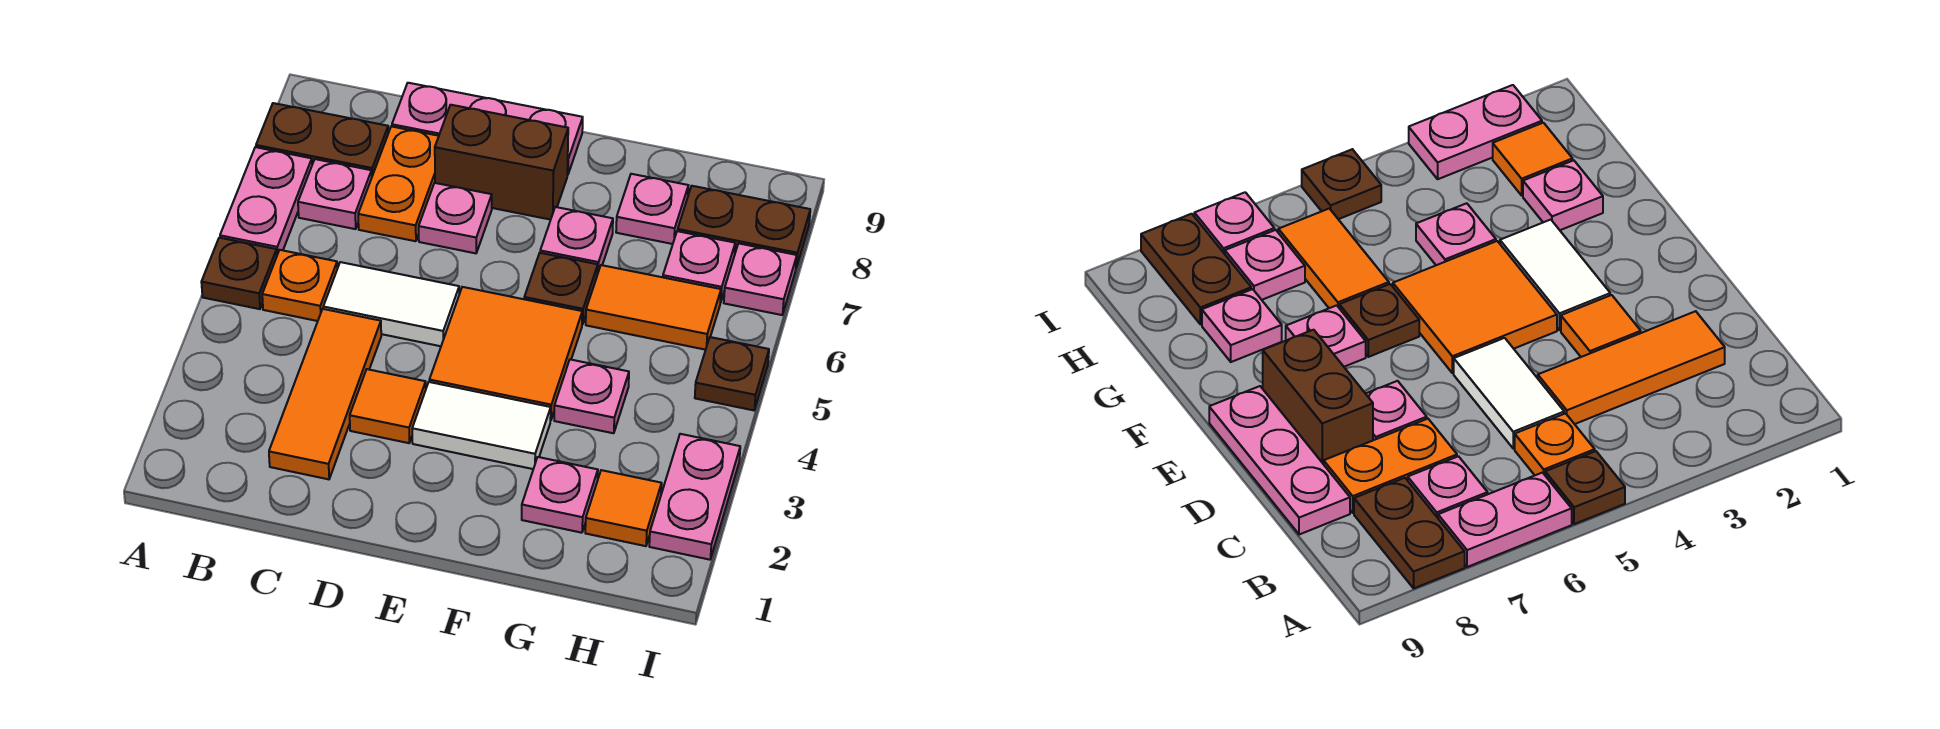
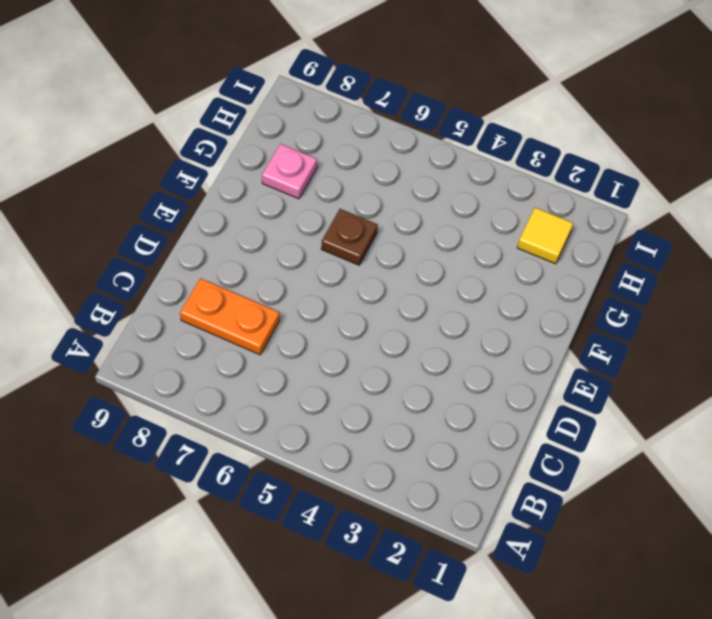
yellow 1x1 tile [517,208,573,264] -> orange 1x1 tile [585,470,662,546]
none -> brown 1x1 plate [201,238,277,309]
none -> pink 1x2 plate [220,147,312,255]
none -> brown 1x2 plate [256,103,388,175]

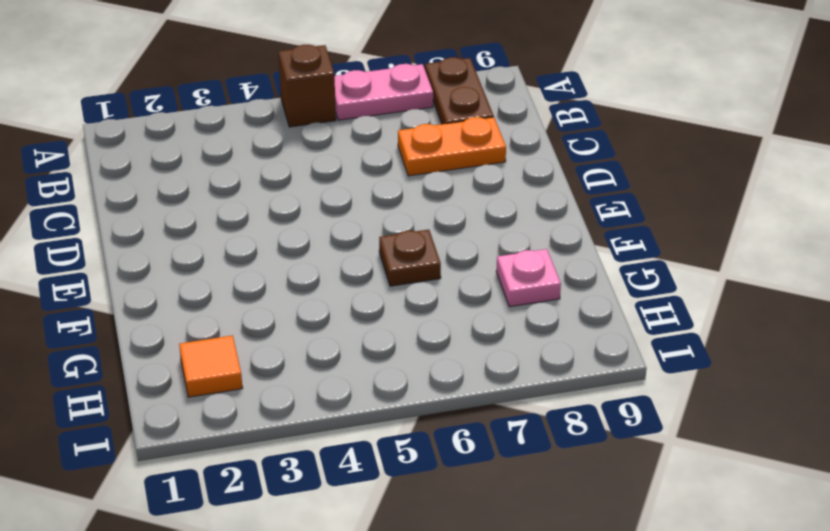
brown 1x1 brick [279,45,336,127] -> brown 1x1 plate [201,238,277,309]
none -> orange 1x1 plate [262,250,337,321]
none -> pink 1x1 plate [298,159,372,229]
none -> orange 1x3 tile [269,309,381,479]

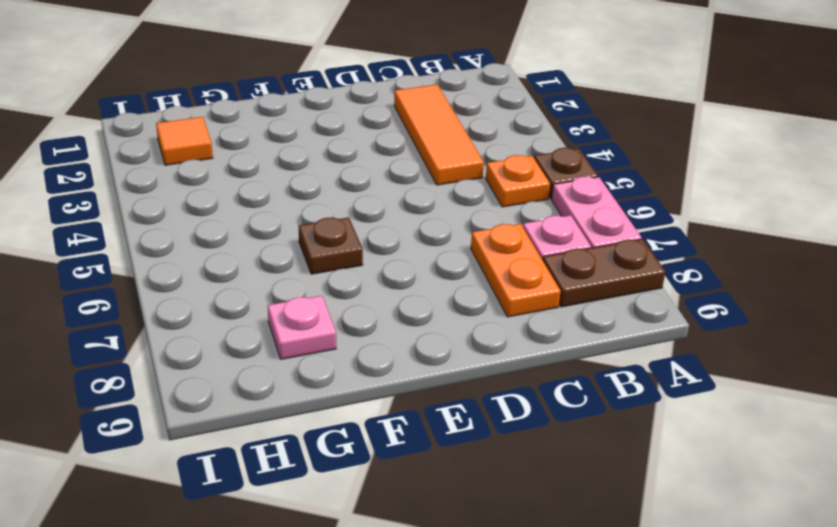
none -> white 1x2 tile [323,262,459,346]
none -> pink 1x3 plate [392,83,583,175]
none -> orange 1x1 tile [350,369,426,443]

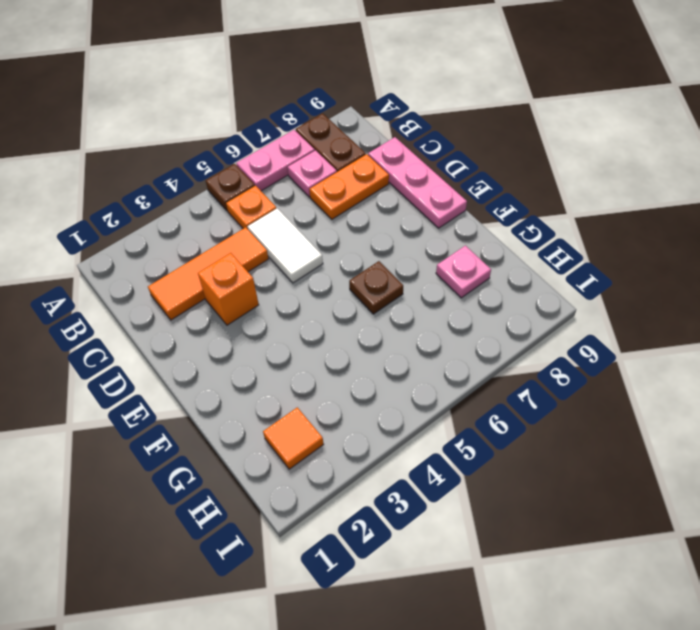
orange 1x1 brick [198,253,259,325] -> orange 1x1 tile [350,369,426,443]
none -> pink 1x1 plate [419,183,492,253]
none -> brown 1x2 brick [435,105,568,220]
none -> white 1x2 tile [412,382,551,469]

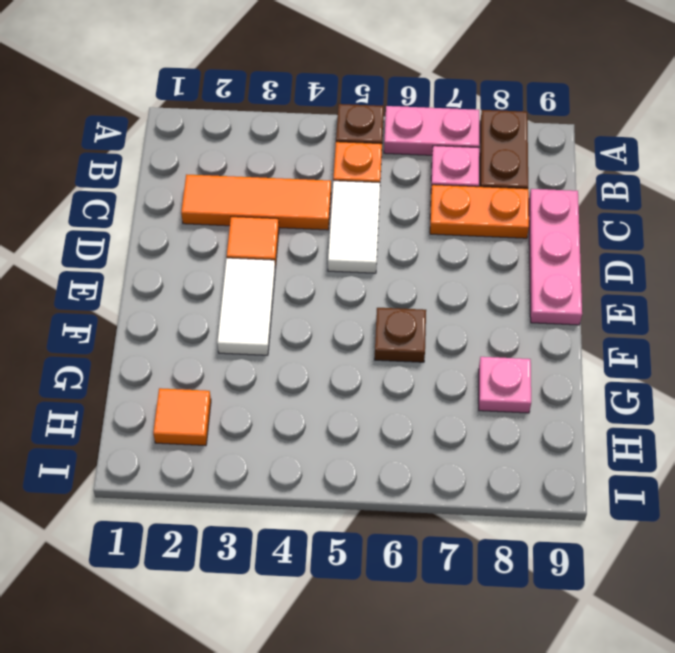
none -> pink 1x1 plate [419,183,492,253]
none -> brown 1x2 brick [435,105,568,220]
none -> orange 2x2 tile [429,287,582,420]

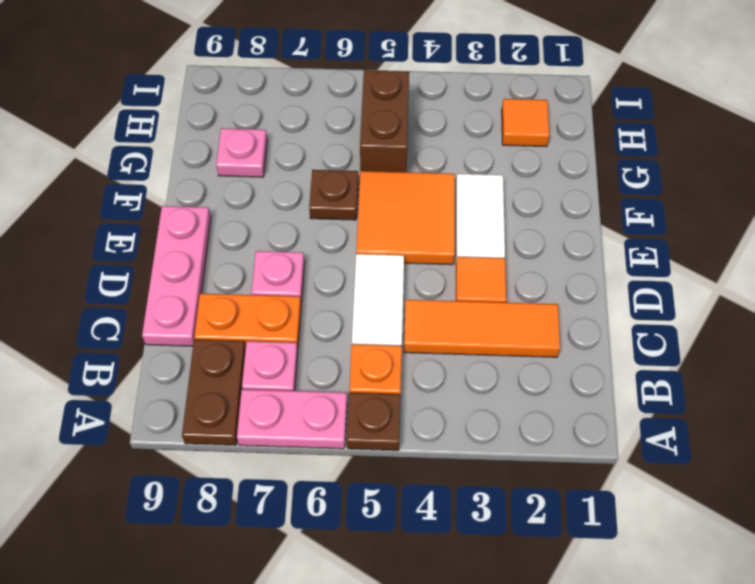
brown 1x2 brick [360,71,409,172] -> brown 1x2 brick moved to [435,105,568,220]
none -> pink 1x1 plate [540,207,613,271]
none -> pink 1x1 plate [522,457,598,533]
none -> pink 1x1 plate [554,359,629,433]

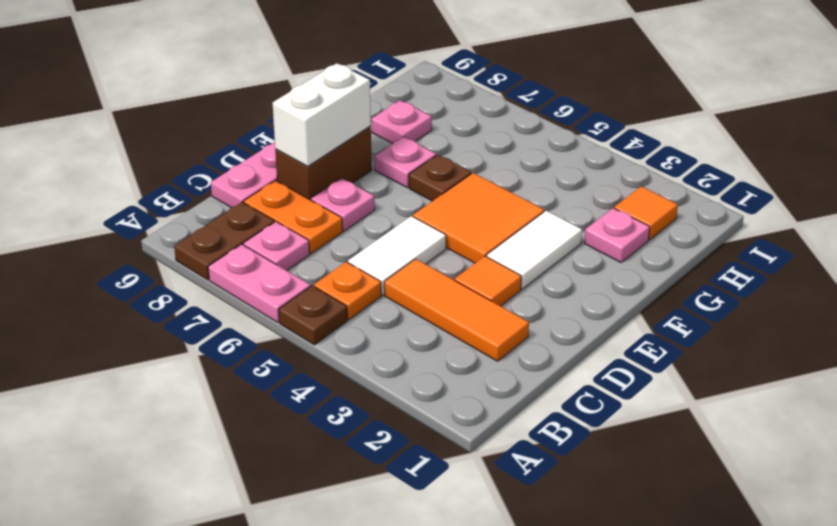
white 1x2 brick [273,63,371,166] -> none
none -> pink 1x1 plate [554,359,629,433]
none -> orange 1x2 tile [586,265,721,350]
none -> pink 1x1 plate [663,231,735,303]

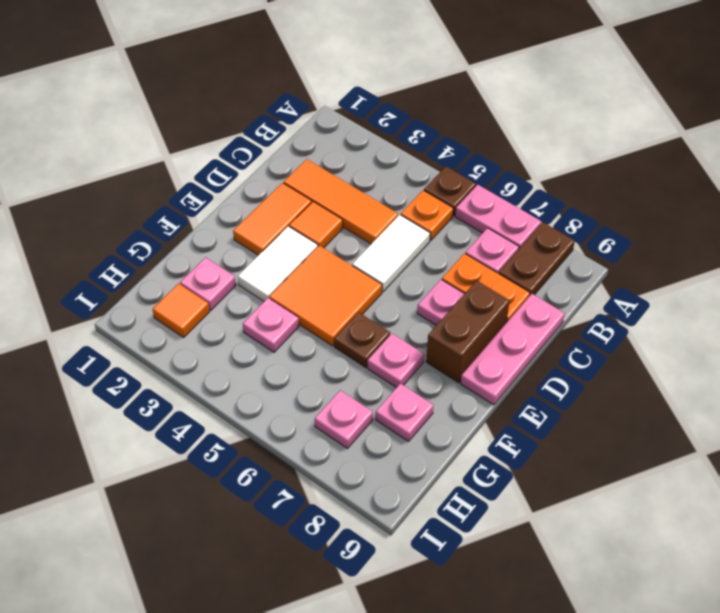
orange 1x2 tile [233,183,312,255] -> orange 1x2 tile moved to [586,265,721,350]
none -> brown 1x2 plate [678,186,810,268]
none -> pink 1x2 plate [649,434,740,560]
none -> brown 1x1 plate [695,337,769,410]

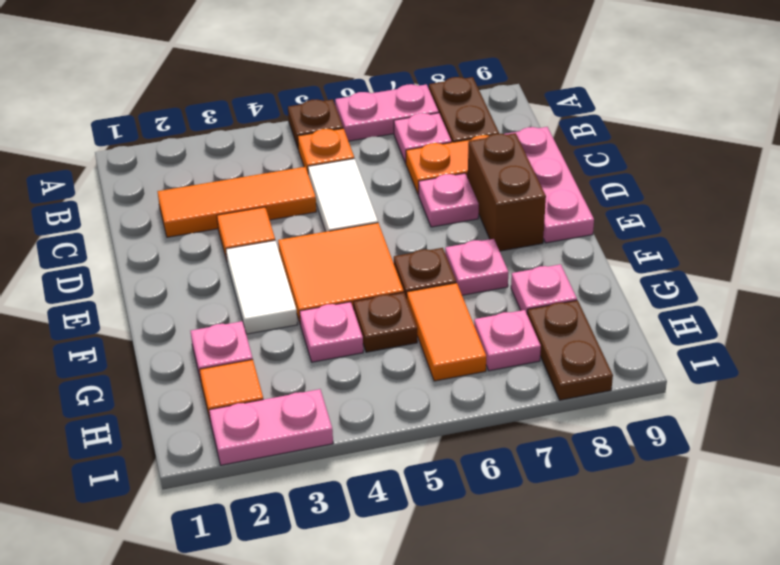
brown 1x1 plate [354,292,417,352] -> brown 1x1 plate moved to [695,337,769,410]
none -> pink 1x1 plate [724,243,797,315]

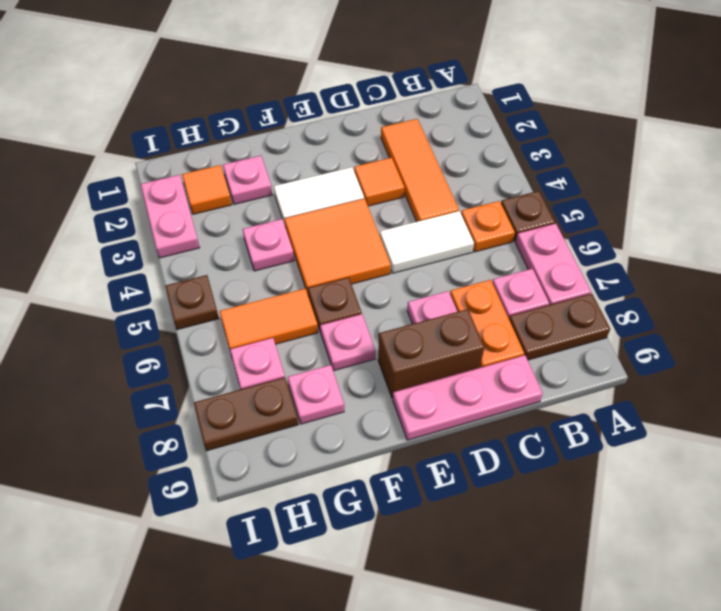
none -> pink 1x1 plate [724,243,797,315]

